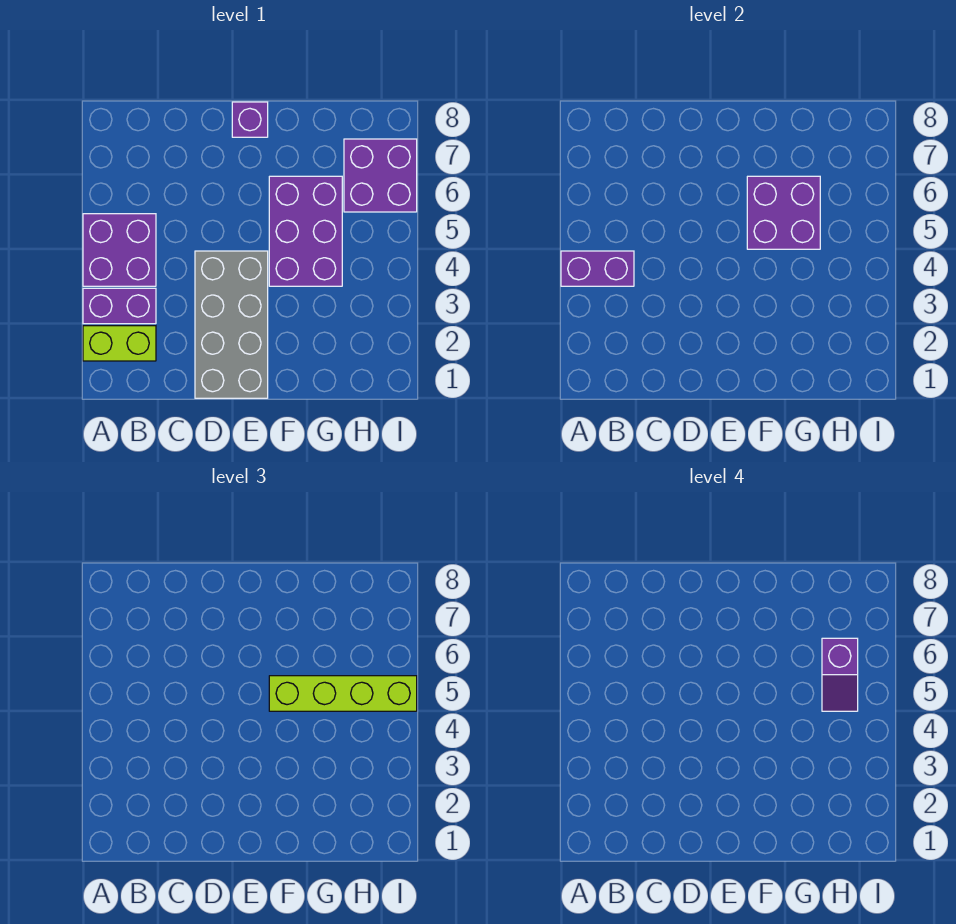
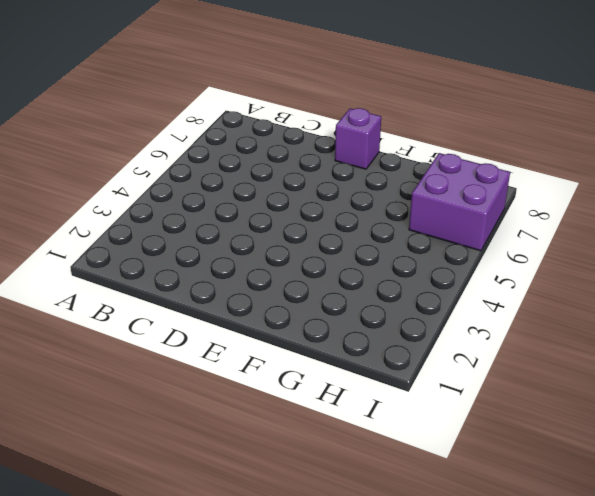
none -> lime 1x2 brick [83,326,156,361]
none -> purple 1x2 brick [83,288,156,324]

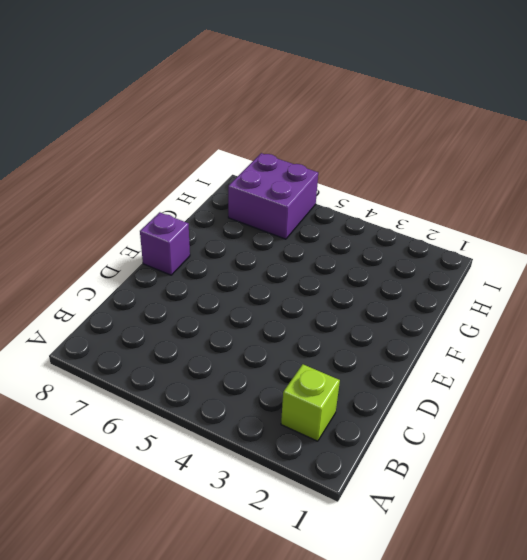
lime 1x1 brick [281,364,340,441] -> lime 1x2 brick [83,326,156,361]
none -> purple 1x2 brick [83,288,156,324]
none -> purple 2x2 brick [83,214,156,286]

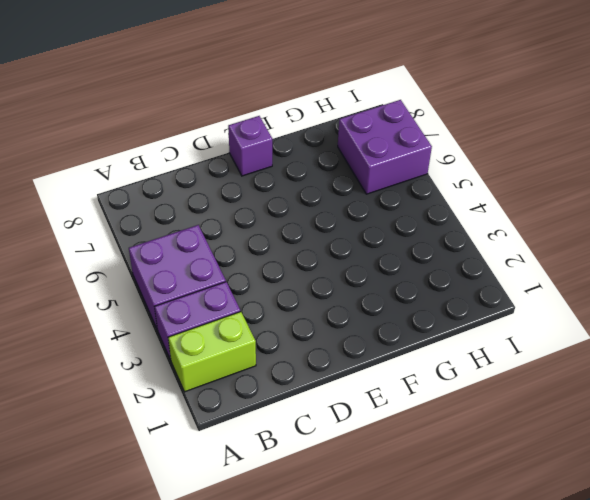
none -> grey 2x4 brick [195,251,268,398]
none -> purple 2x3 brick [269,176,342,286]

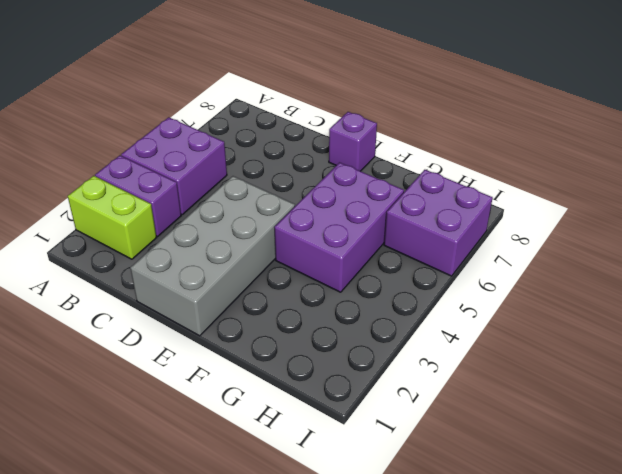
none -> purple 1x2 brick [561,251,634,286]
none -> purple 2x2 brick [747,176,820,249]

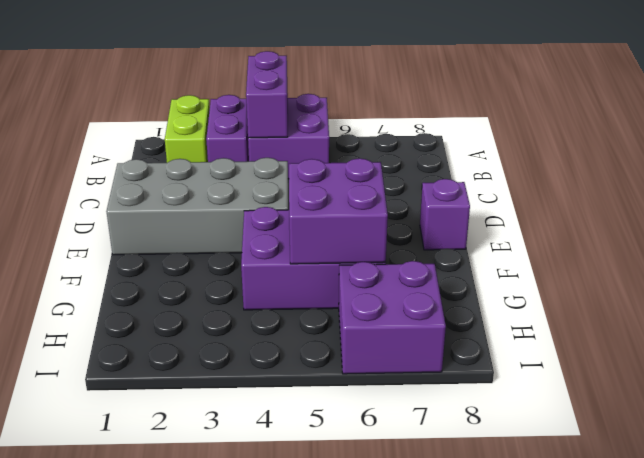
none -> lime 1x4 brick [269,676,417,711]
none -> purple 1x2 slope [822,638,858,711]

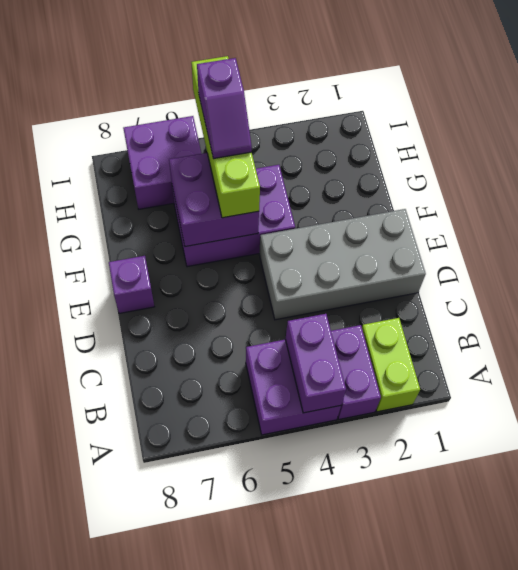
purple 1x2 slope [197,58,252,159] -> purple 1x2 slope turned to [822,638,858,711]

